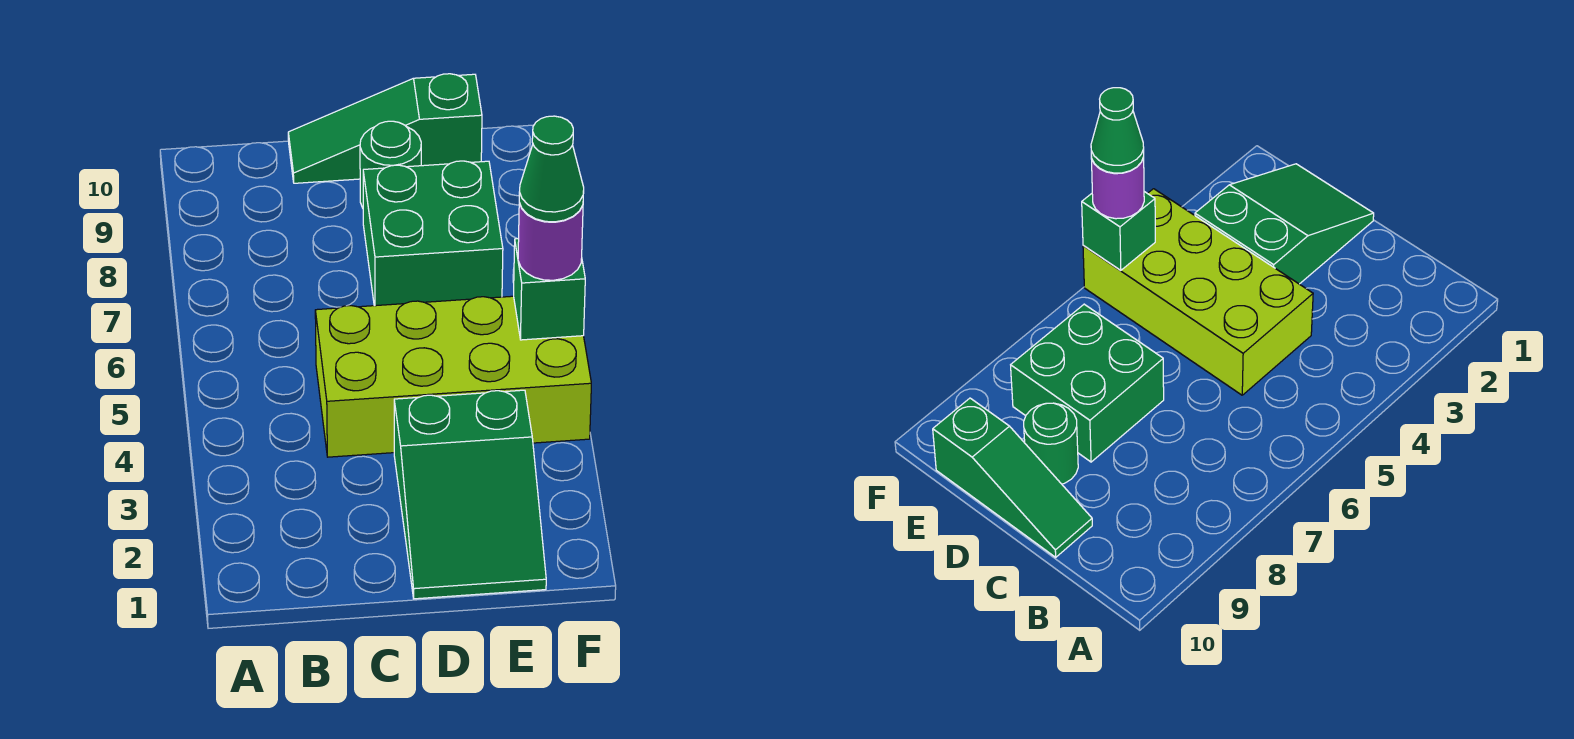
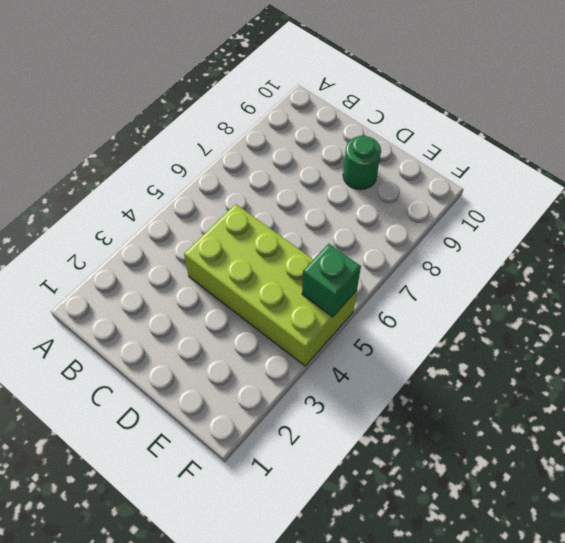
none -> green 1x3 slope [288,74,482,183]
none -> green 2x3 slope [394,390,546,599]

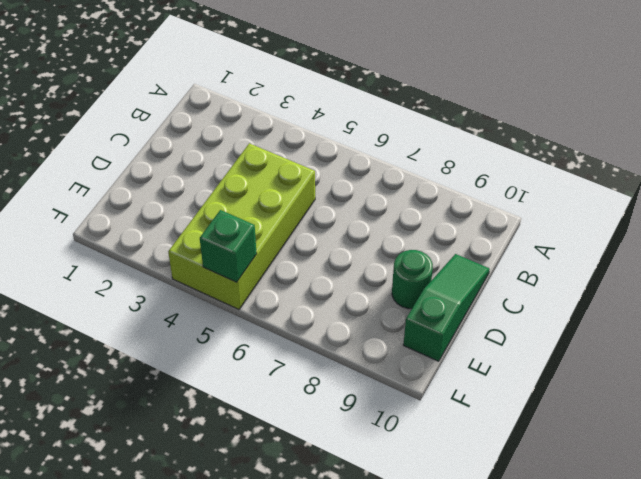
none -> green 2x3 slope [394,390,546,599]
none -> green 2x2 brick [363,161,503,306]

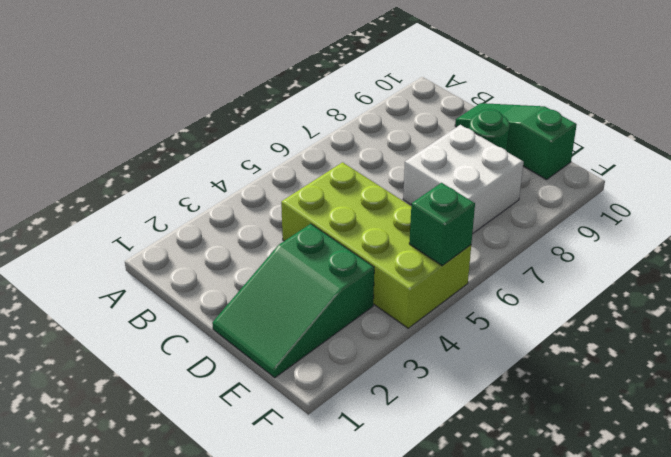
white 2x2 brick [403,125,524,234] -> green 2x2 brick [363,161,503,306]
none -> purple 1x1 round brick [518,203,583,280]
none -> green 1x1 cone [519,116,584,222]

